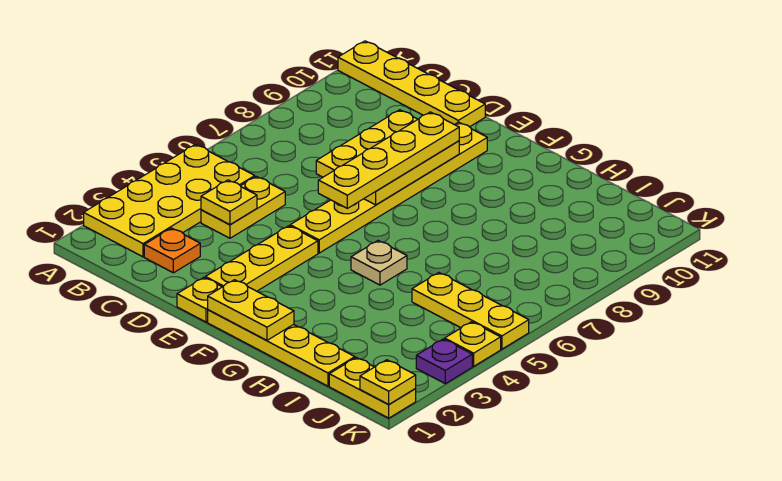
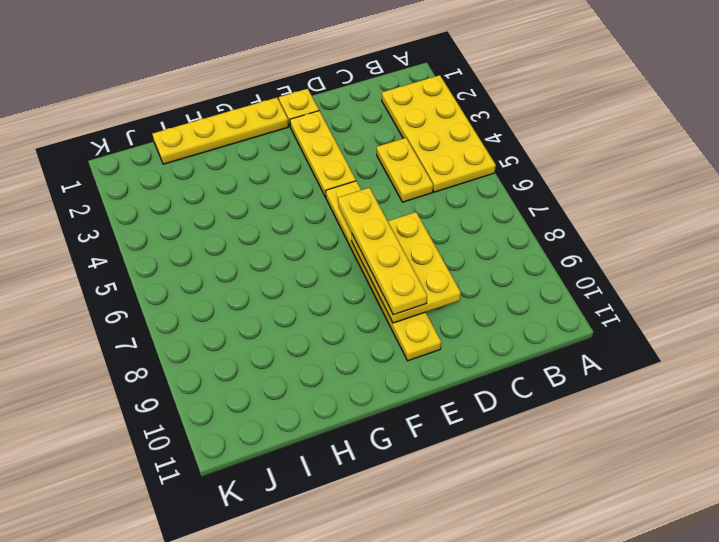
none -> yellow 1x4 plate [338,41,485,127]
none -> orange 1x1 plate [144,228,200,273]
none -> tan 1x1 plate [351,241,407,285]

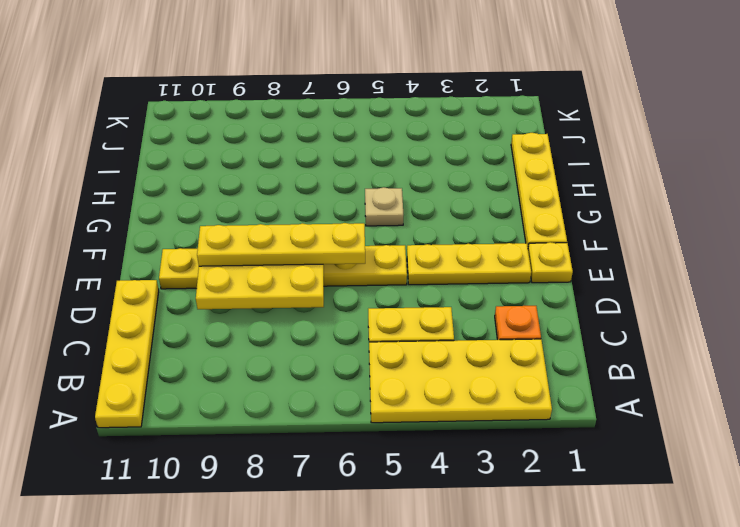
none -> yellow 1x3 plate [412,273,529,349]
none -> yellow 1x2 plate [329,357,416,418]
none -> purple 1x1 plate [416,339,472,384]

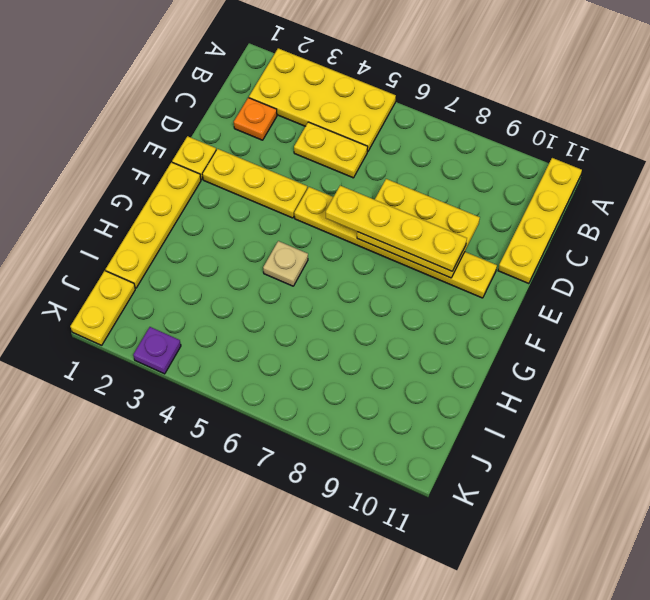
none -> yellow 1x3 plate [412,273,529,349]
none -> yellow 1x1 plate [445,322,501,366]
none -> yellow 1x1 plate [201,180,257,225]

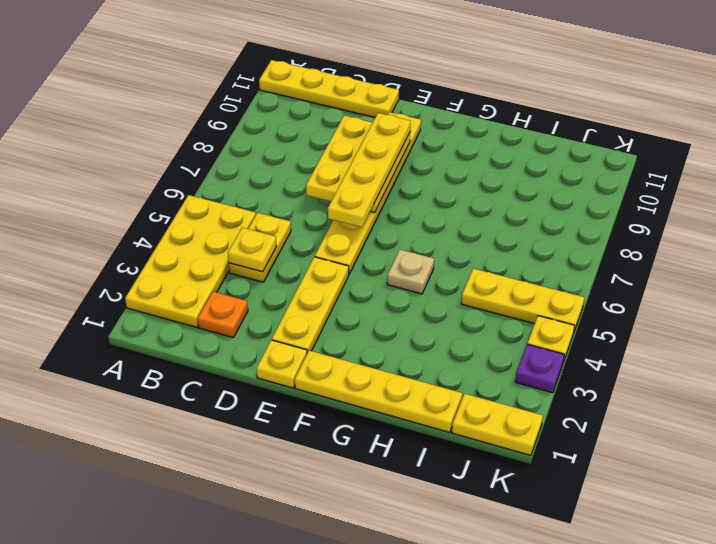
none -> yellow 1x2 plate [208,280,294,340]
none -> yellow 1x1 plate [360,360,416,404]

